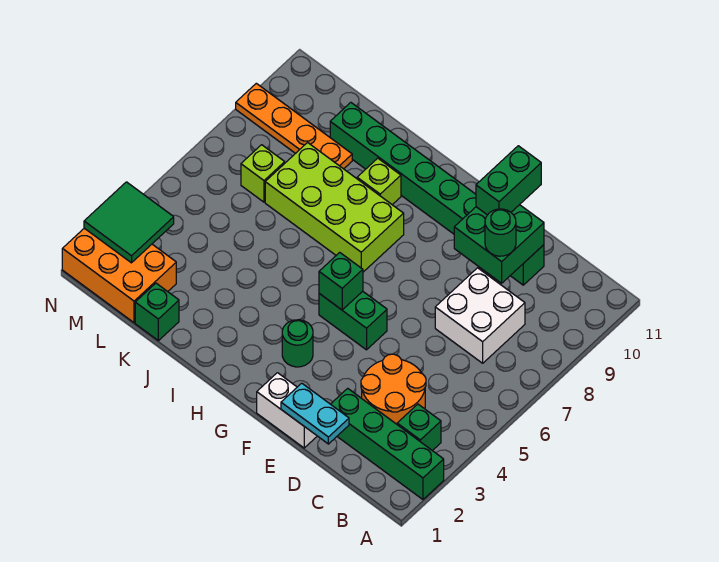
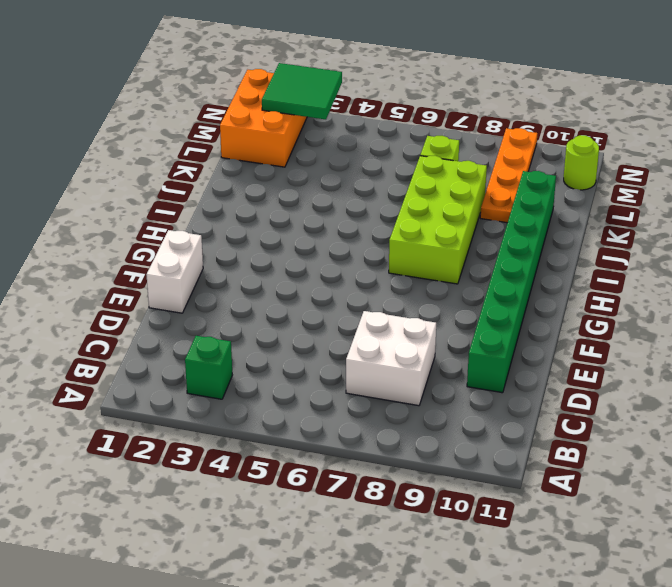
lime 1x1 round brick [564,135,599,190] -> none
none -> green 1x4 brick [331,388,444,499]
none -> orange 2x2 round brick [361,354,426,424]
none -> green 1x2 brick [319,291,387,350]

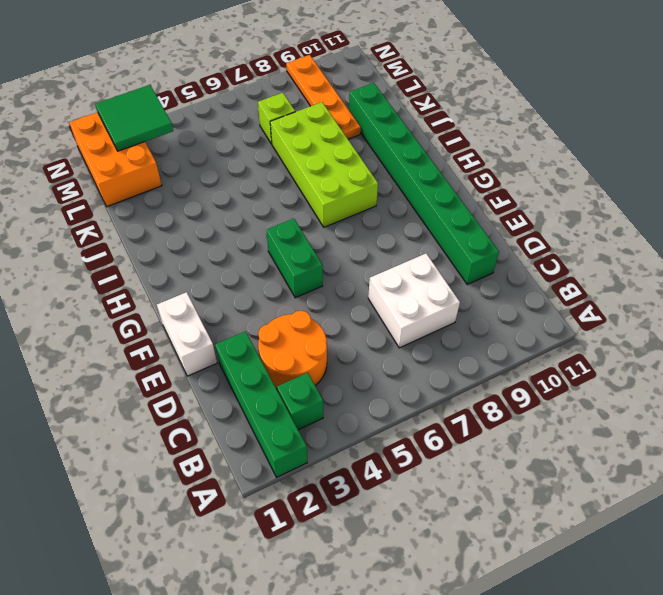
none -> green 1x1 round brick [282,320,313,367]
none -> lime 1x1 brick [357,158,401,205]
none -> green 1x1 brick [135,283,179,341]

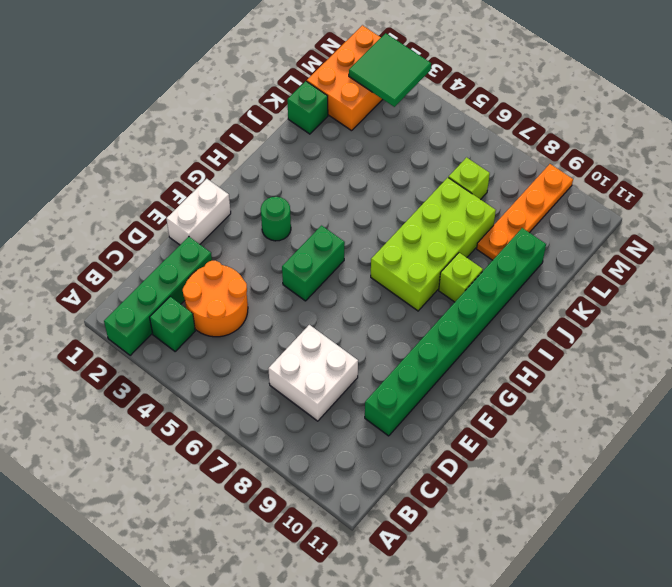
none -> cyan 1x2 plate [281,383,349,444]
none -> green 2x2 brick [454,205,544,283]
none -> green 1x1 brick [319,252,363,310]

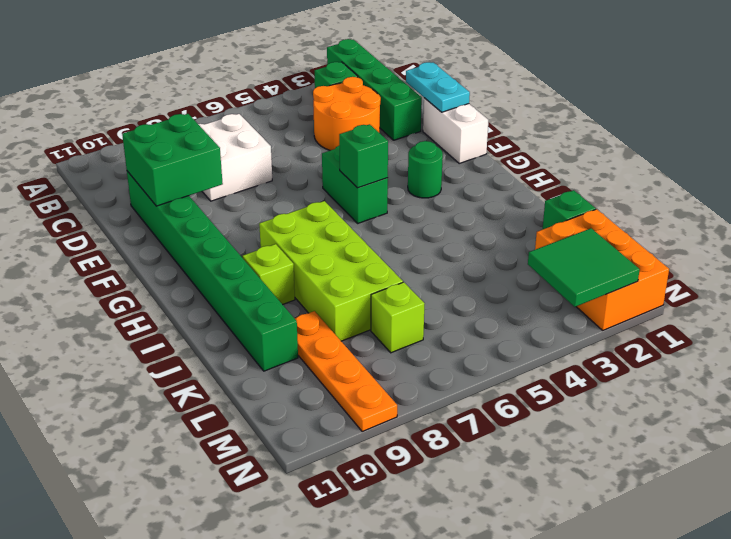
none -> green 1x1 round brick [485,209,516,256]
none -> green 1x2 brick [476,146,541,215]

